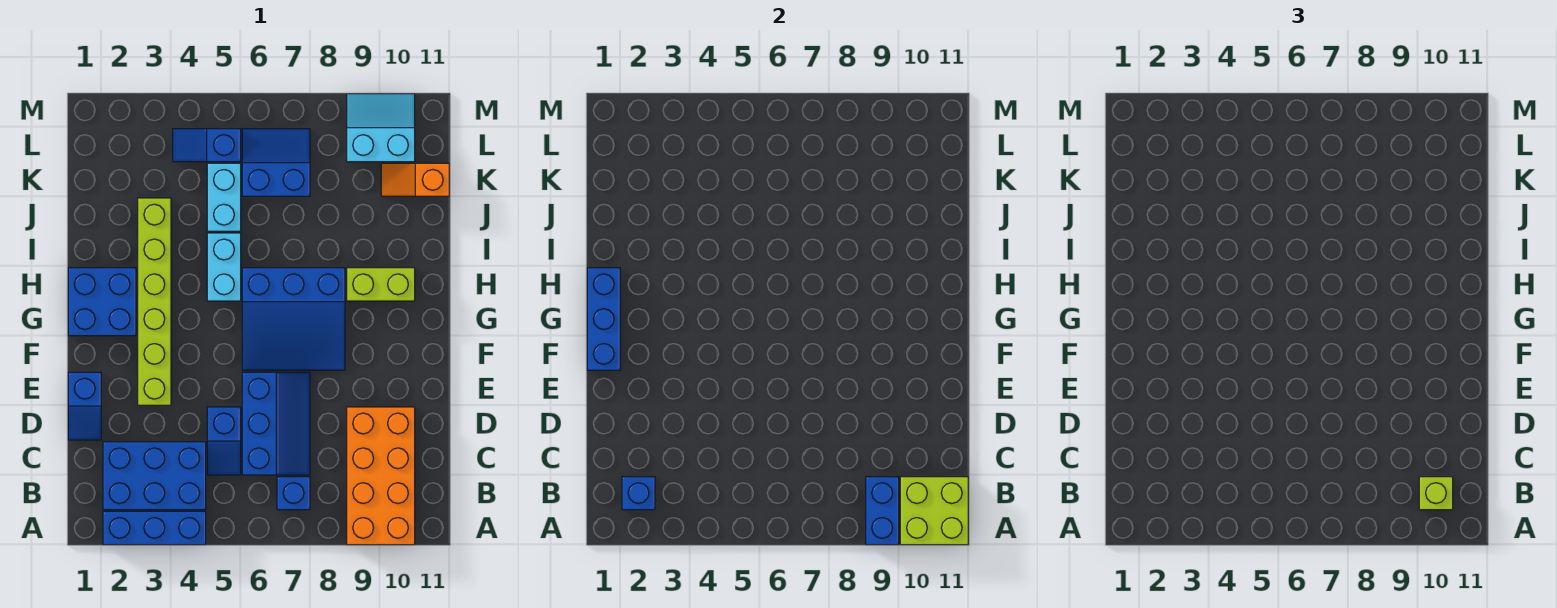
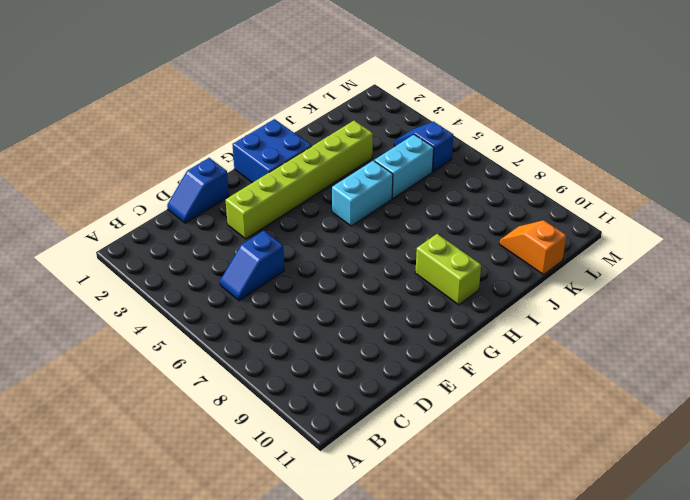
none -> blue 1x3 brick [103,511,206,545]
none -> orange 2x4 brick [347,407,415,545]
none -> blue 2x3 brick [103,442,206,510]

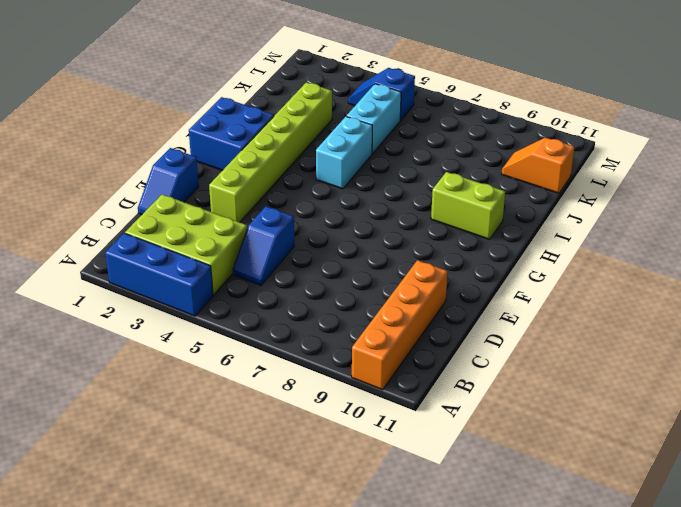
orange 1x4 brick [352,260,448,390] -> orange 2x4 brick [347,407,415,545]
lime 2x3 brick [125,194,247,295] -> blue 2x3 brick [103,442,206,510]
none -> blue 1x1 brick [277,477,310,510]
none -> blue 2x3 slope [242,372,310,475]
none -> blue 3x3 slope [242,268,345,370]

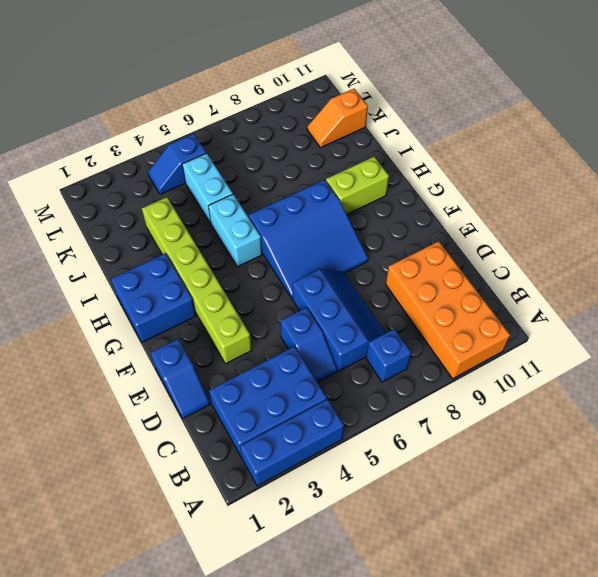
none -> blue 2x2 slope [242,129,310,196]
none -> cyan 2x2 slope [347,94,415,162]
none -> blue 1x2 brick [866,477,899,545]

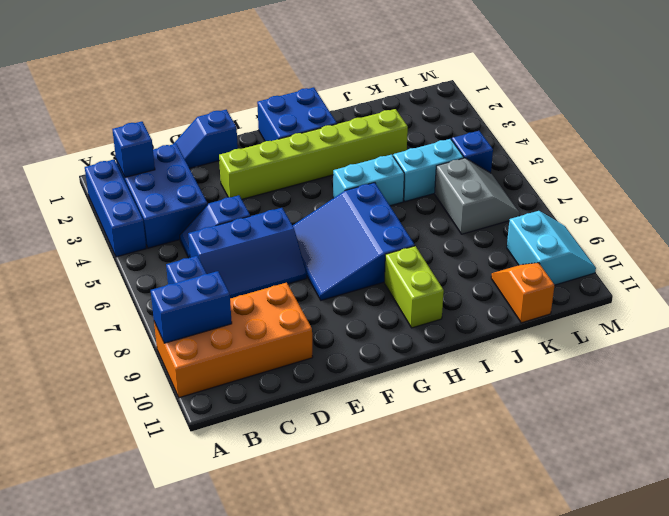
grey 2x2 slope [435,158,520,234] -> blue 2x2 slope [242,129,310,196]
none -> lime 2x2 brick [900,477,968,545]
none -> blue 1x3 brick [587,268,620,370]
none -> lime 1x1 brick [1419,477,1453,510]

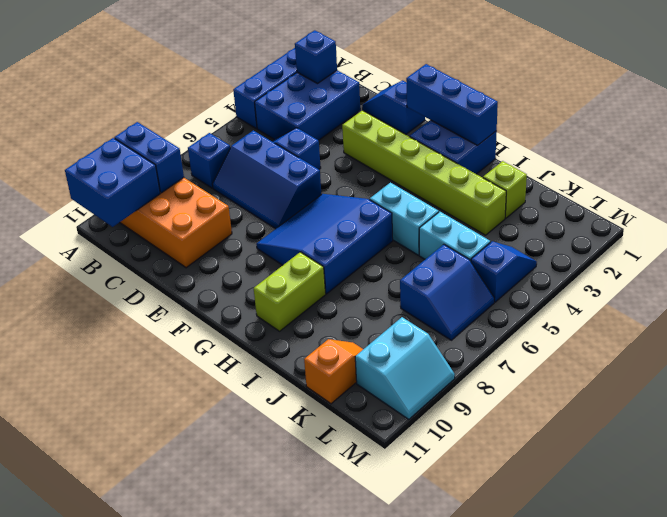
blue 2x2 brick [65,138,160,227] -> lime 2x2 brick [900,477,968,545]
lime 1x1 brick [483,161,527,218] -> lime 1x1 brick moved to [1419,477,1453,510]

